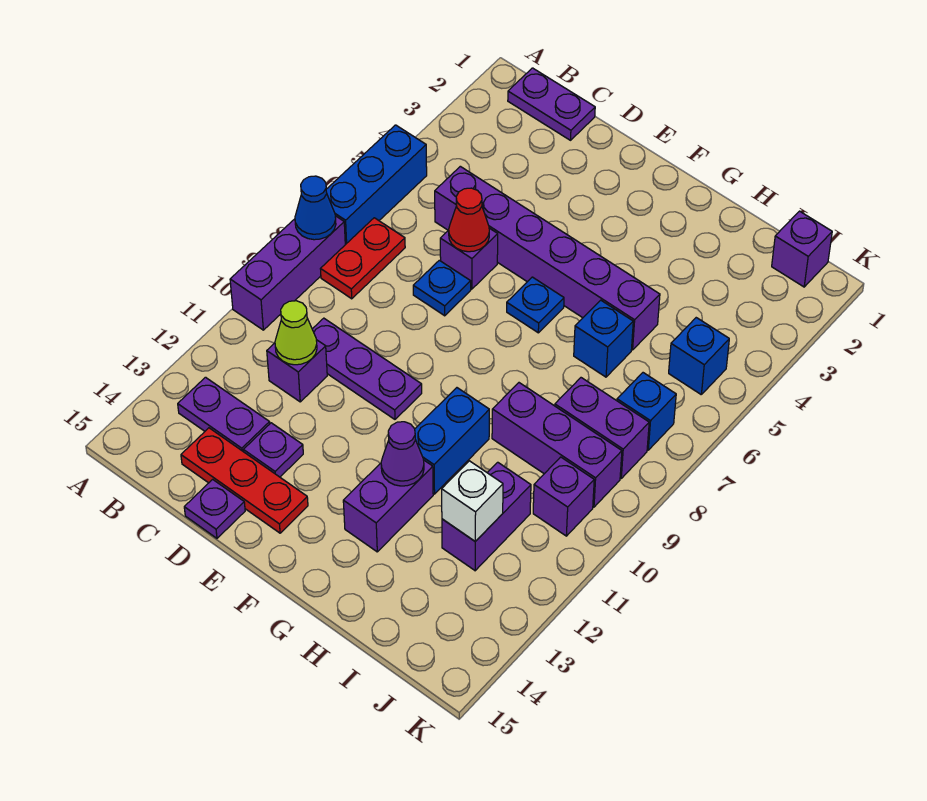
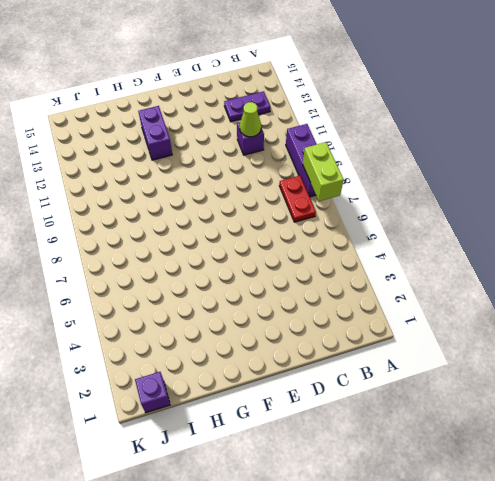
lime 1x2 brick [303,142,344,201] -> blue 1x1 cone [295,176,336,240]
none -> blue 1x3 brick [326,125,427,245]
none -> purple 1x2 plate [508,68,595,140]
none -> purple 1x6 brick [435,166,660,350]

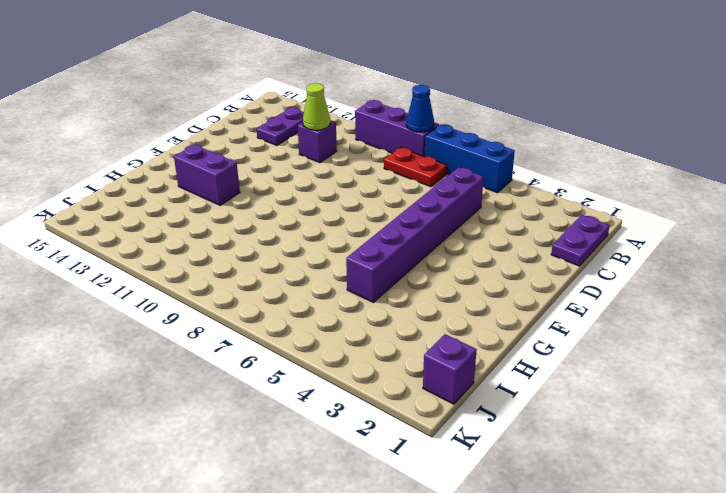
none -> purple 1x3 plate [312,318,422,419]
none -> red 1x3 plate [181,428,308,533]
none -> purple 1x1 brick [440,228,498,289]

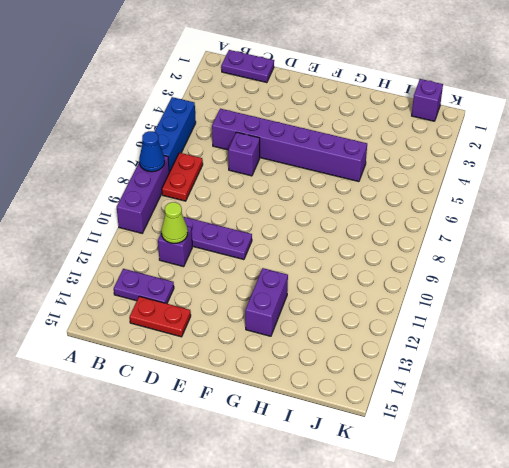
red 1x2 plate [130,296,191,337] -> red 1x3 plate [181,428,308,533]
none -> blue 1x1 plate [413,260,471,316]
none -> purple 1x1 plate [244,423,303,477]
none -> purple 1x1 plate [184,479,245,538]

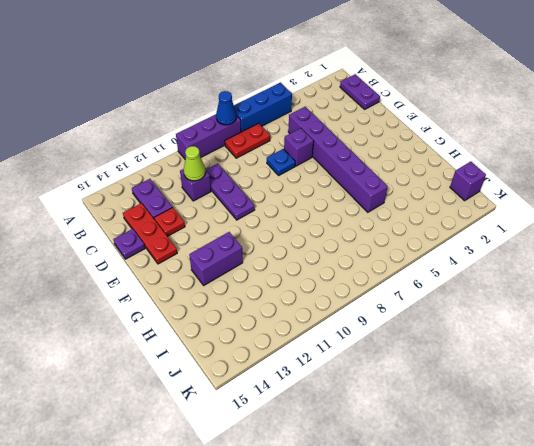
red 1x1 plate [154,207,185,236] -> purple 1x1 plate [244,423,303,477]
none -> blue 1x1 plate [507,277,564,333]
none -> blue 1x2 brick [415,388,489,494]
none -> blue 1x1 brick [574,300,633,377]

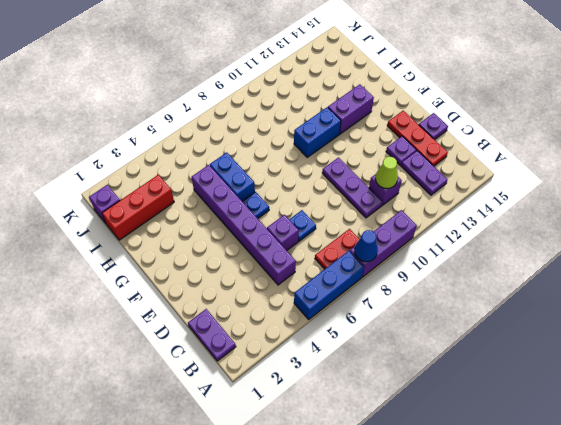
blue 1x2 brick [210,153,255,201] -> blue 1x1 brick [574,300,633,377]
red 1x3 brick [102,175,174,240] -> none
none -> purple 1x3 brick [492,383,622,507]
none -> purple 1x2 brick [555,378,649,478]
none -> purple 1x2 brick [442,462,531,571]

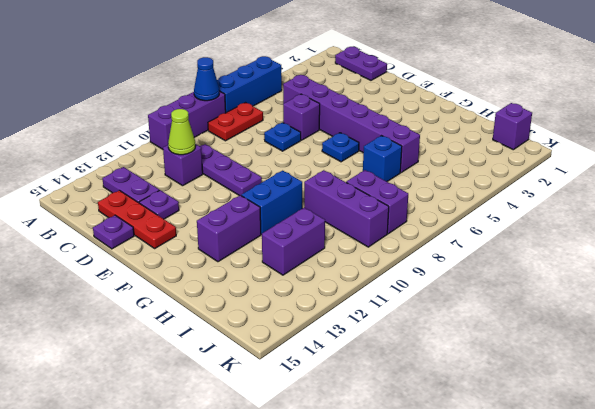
none -> blue 1x1 brick [669,318,729,394]
none -> blue 1x1 brick [617,373,676,450]
none -> purple 1x1 brick [533,457,594,536]

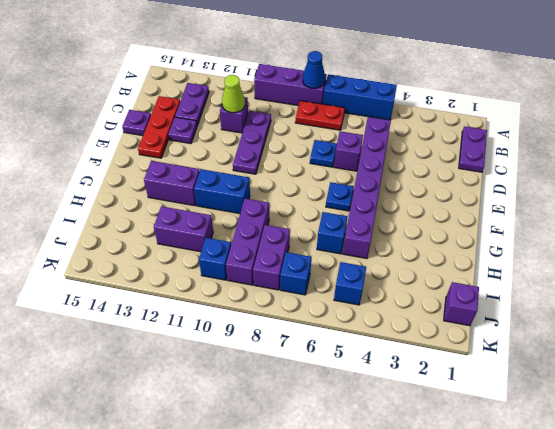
blue 1x1 brick [199,238,231,280] -> purple 1x1 brick [533,457,594,536]
none -> red 1x1 cone [449,188,489,252]
none -> purple 1x1 cone [381,422,424,486]
none -> white 1x1 brick [442,461,503,542]

